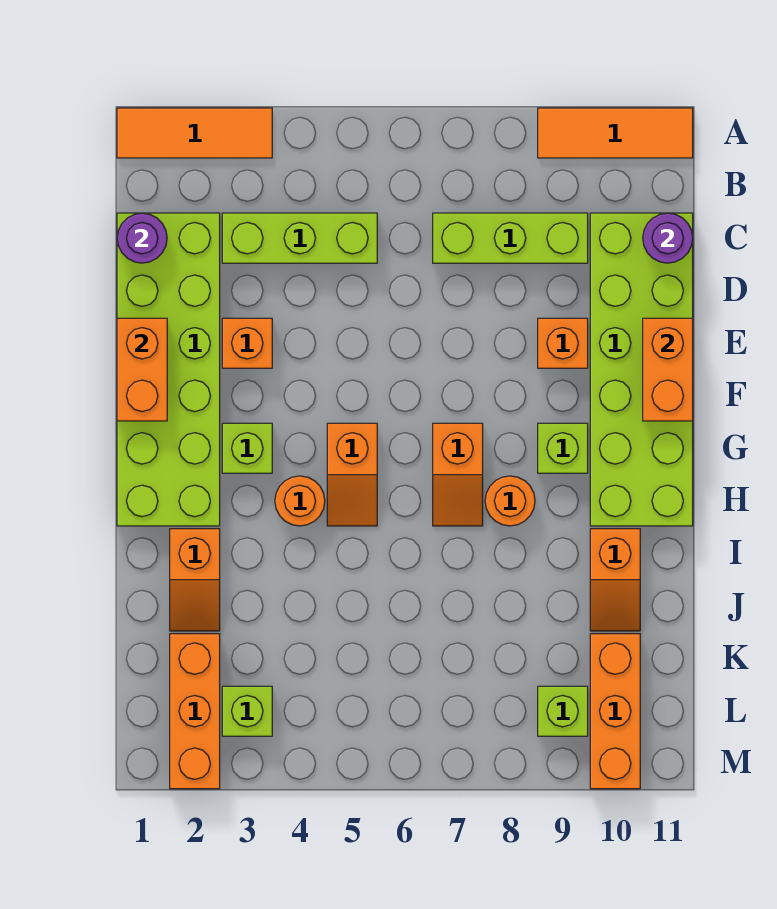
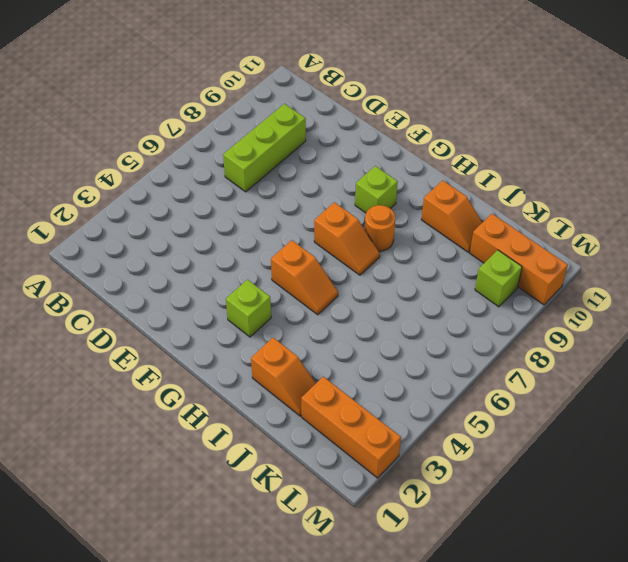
none -> orange 1x3 tile [117,108,272,158]
none -> orange 1x3 tile [538,108,693,158]
none -> lime 2x6 brick [117,213,220,526]

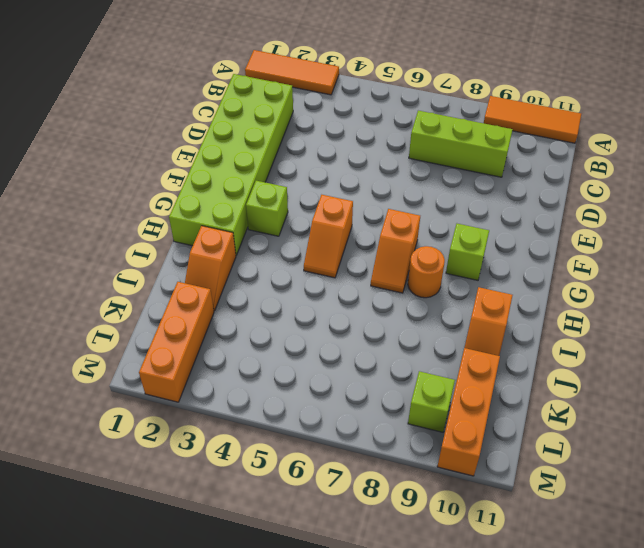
none -> lime 1x3 brick [222,213,377,263]
none -> lime 2x6 brick [590,213,693,526]
none -> orange 1x1 brick [222,318,272,368]

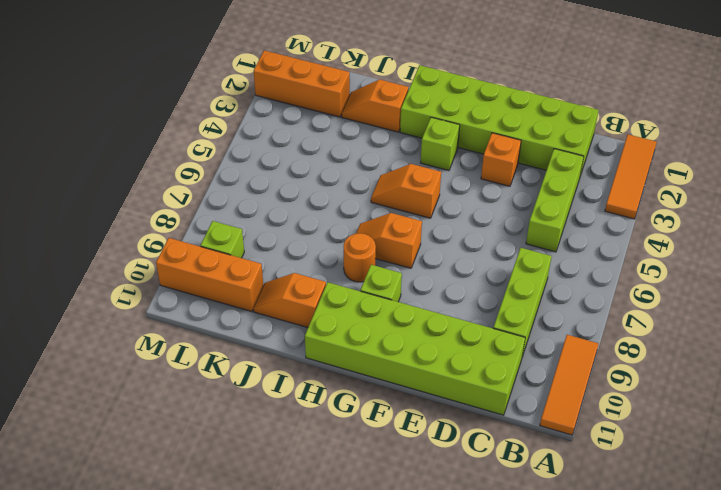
none -> orange 1x1 brick [538,318,588,368]
none -> orange 1x1 round brick [275,476,325,526]
none -> lime 1x1 brick [222,686,272,736]

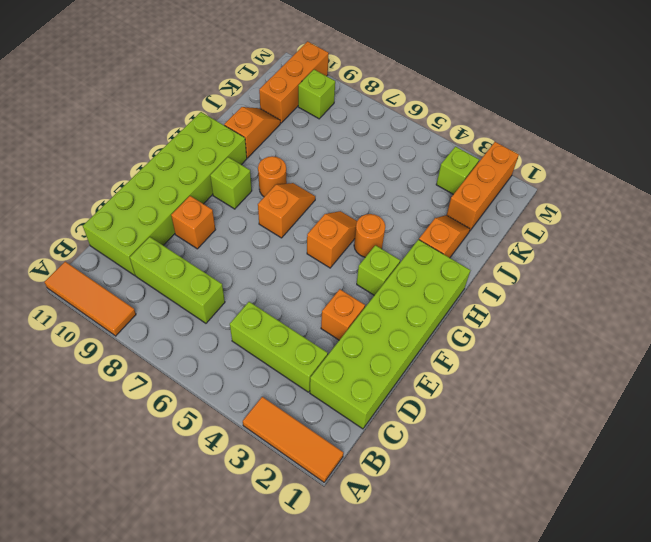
none -> purple 1x1 round brick [117,213,167,263]
none -> purple 1x1 round brick [643,213,693,263]
none -> orange 1x2 brick [117,318,167,421]

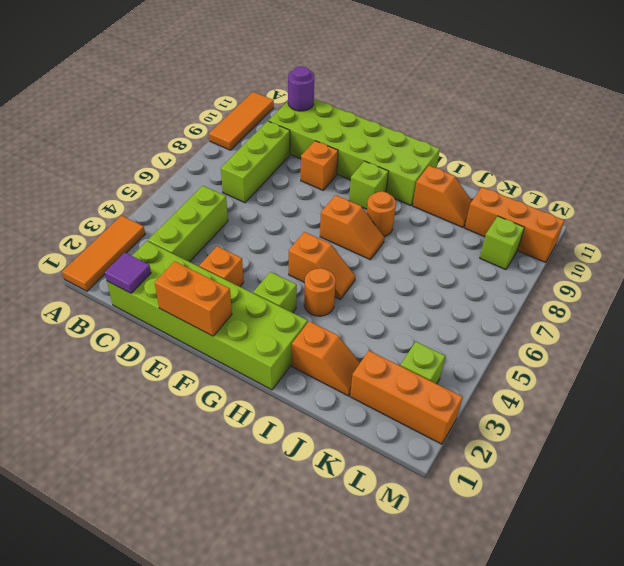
purple 1x1 tile [105,253,151,293] -> purple 1x1 round brick [117,213,167,263]
none -> orange 1x2 brick [643,318,693,421]

